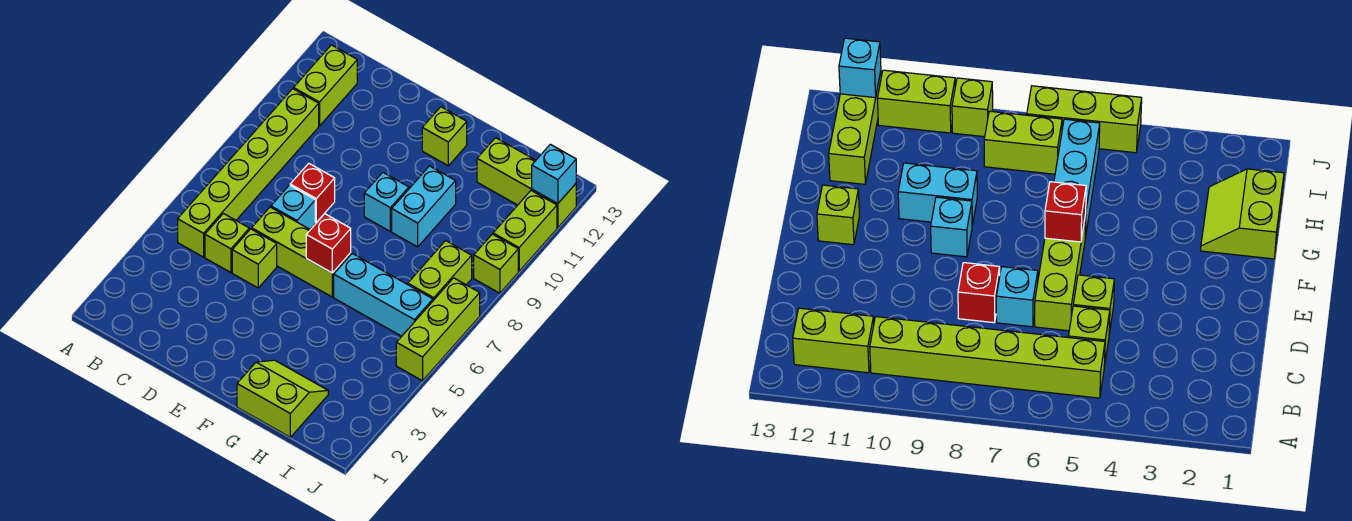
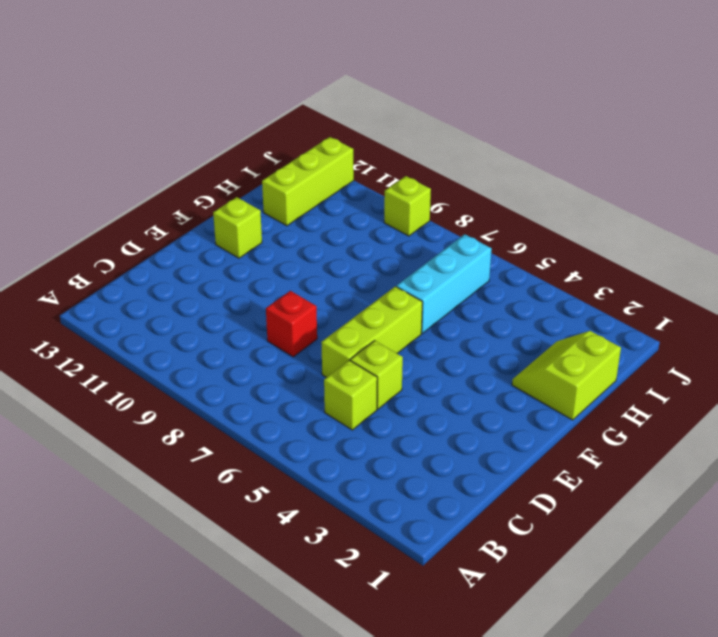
none -> lime 1x6 brick [178,89,319,257]
none -> lime 1x2 brick [294,45,357,126]
none -> cyan 1x1 brick [271,185,315,229]

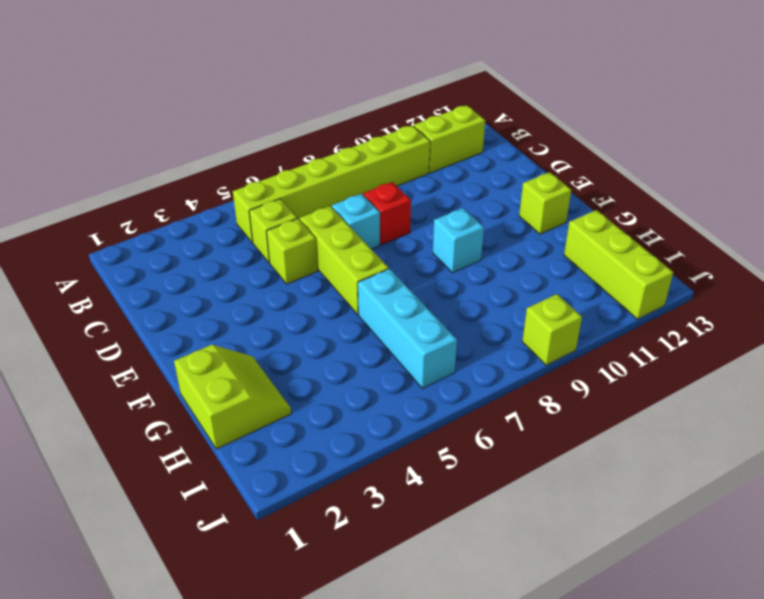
none -> cyan 1x2 brick [392,166,456,247]
none -> lime 1x2 brick [408,241,472,300]
none -> lime 1x3 brick [396,278,480,381]

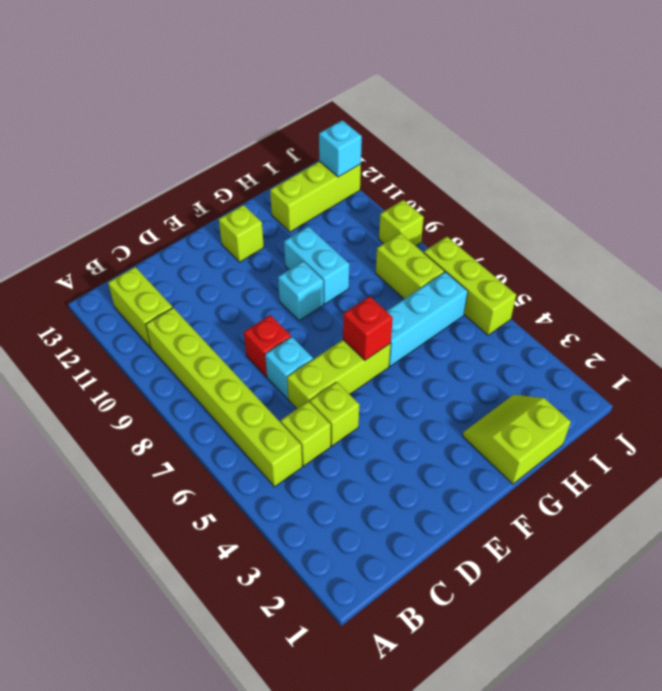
none -> lime 1x2 brick [493,191,557,271]

